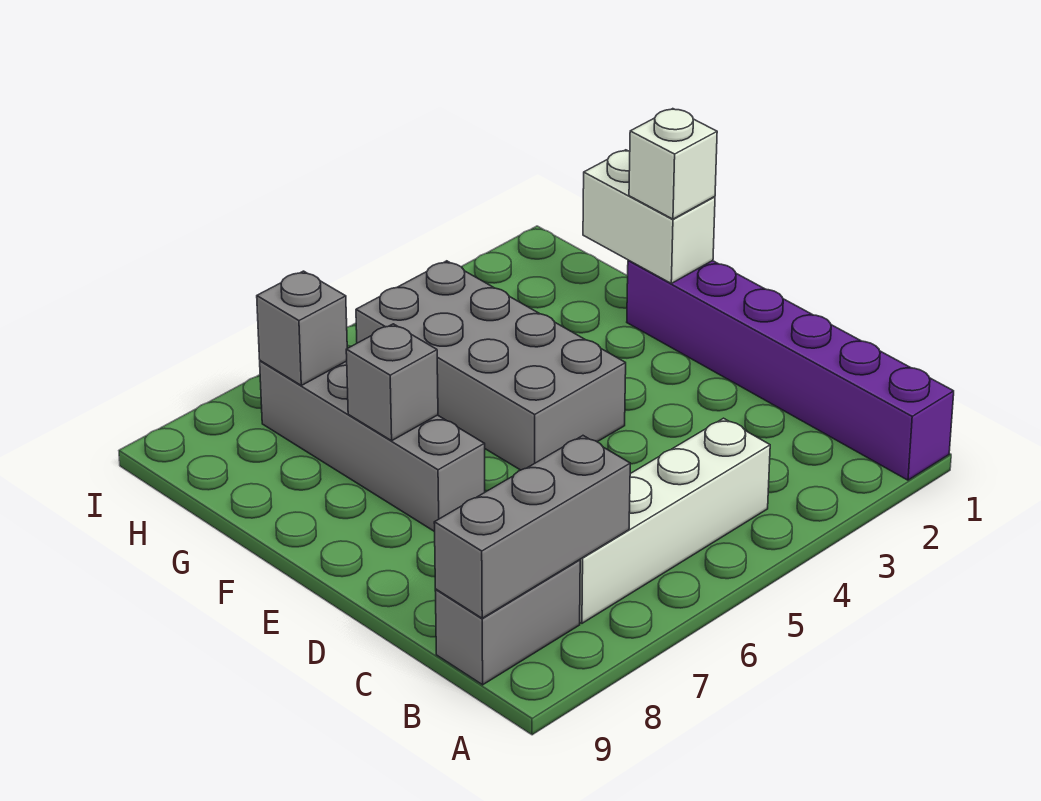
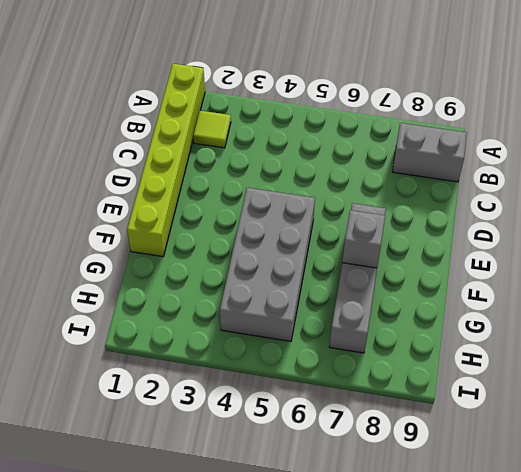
lime 1x6 brick [127,64,205,257] -> purple 1x6 brick [627,260,954,480]
lime 1x1 tile [193,111,231,148] -> none
none -> white 1x4 brick [580,418,770,623]
none -> grey 1x3 brick [434,436,630,618]

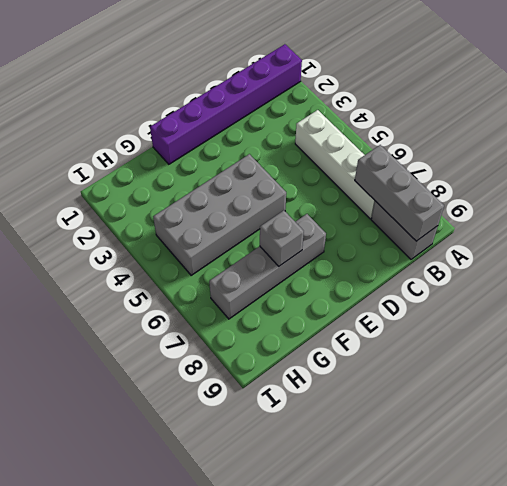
none -> white 1x2 brick [583,150,715,283]
none -> grey 1x1 brick [257,271,347,385]

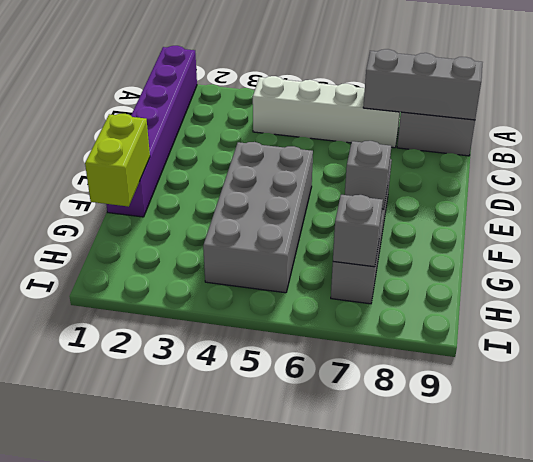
lime 1x2 brick [85,114,150,207] -> white 1x2 brick [583,150,715,283]
none -> white 1x1 brick [629,109,717,219]

